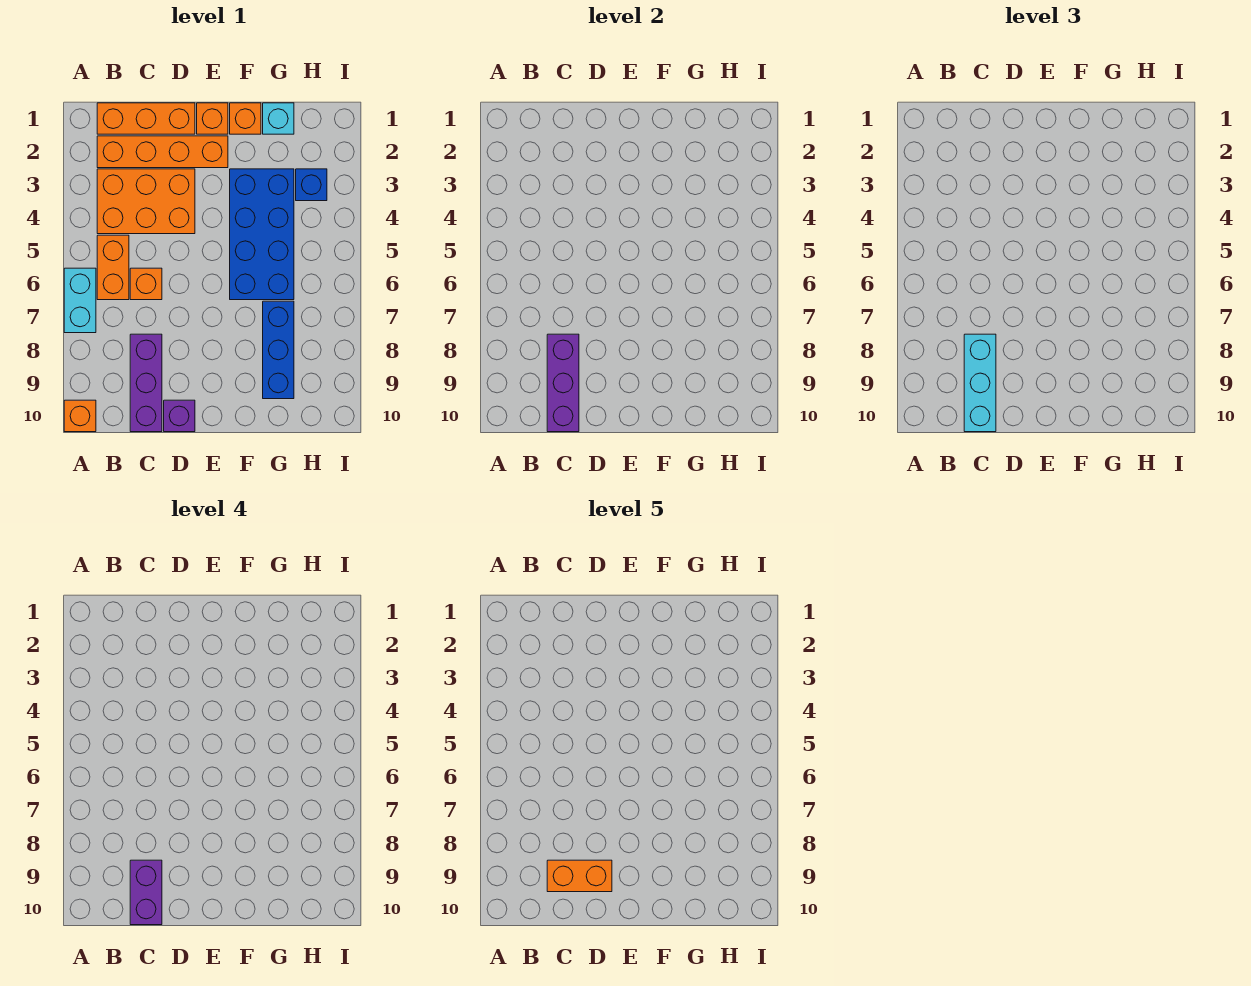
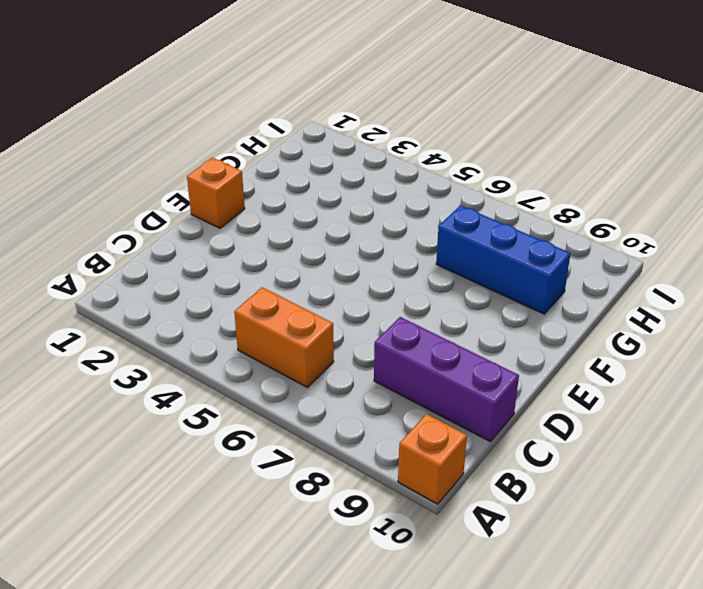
none -> cyan 1x2 brick [64,268,96,333]
none -> orange 1x3 brick [97,103,195,134]
none -> orange 1x4 brick [97,136,228,168]

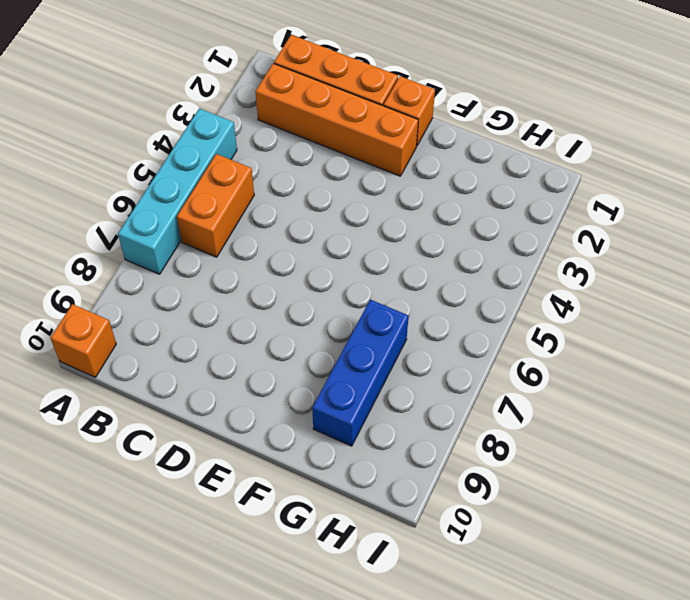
cyan 1x4 brick [118,108,237,274] -> cyan 1x2 brick [64,268,96,333]
none -> orange 2x3 brick [97,169,195,234]
none -> orange 1x1 brick [130,268,162,300]
none -> purple 1x3 brick [130,334,162,432]

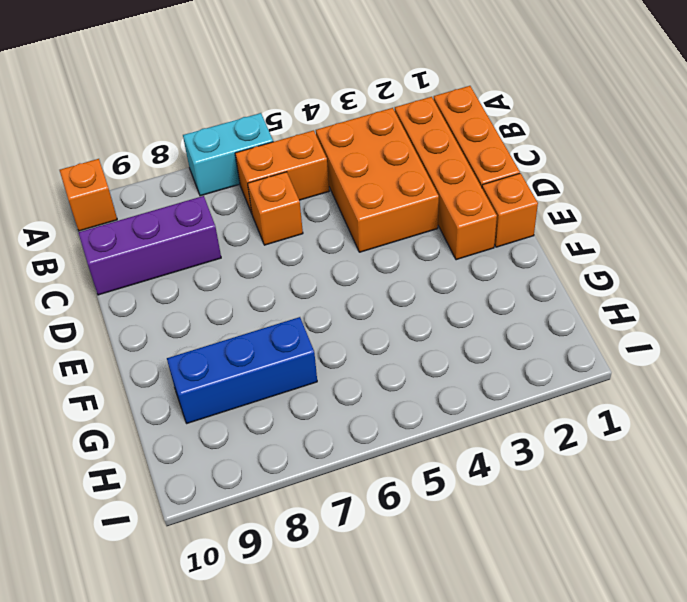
none -> purple 1x1 brick [164,400,195,432]
none -> orange 1x1 brick [230,103,261,134]
none -> blue 2x4 brick [230,169,294,300]

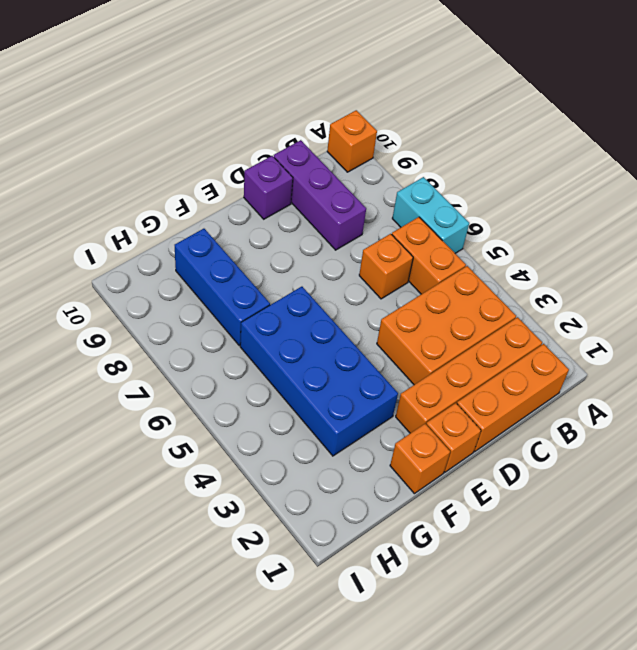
none -> cyan 1x1 brick [263,103,294,134]
none -> blue 1x1 brick [296,169,327,201]
none -> purple 1x3 brick [547,334,579,432]

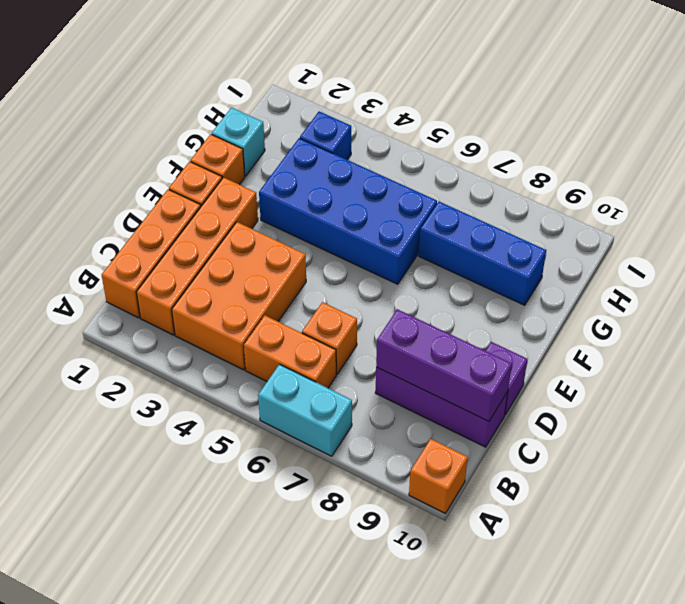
none -> cyan 1x3 brick [964,334,996,432]
none -> purple 1x2 brick [130,860,162,925]
none -> orange 1x2 brick [547,860,612,892]

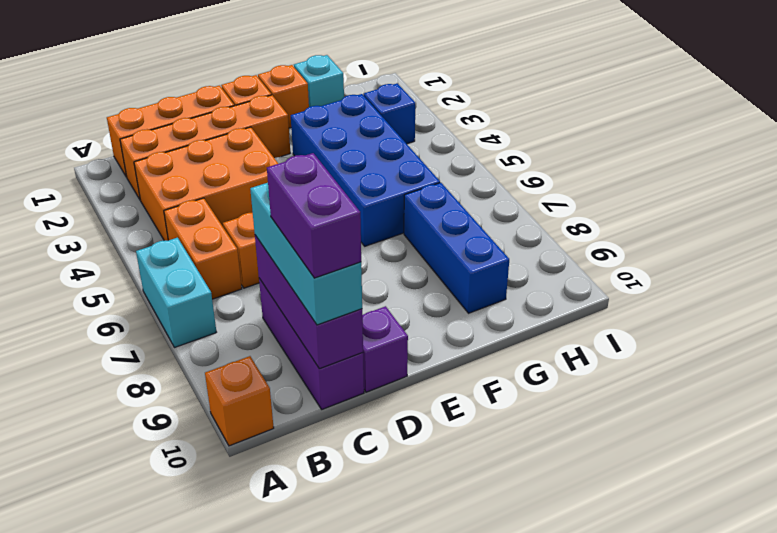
none -> orange 1x2 brick [547,860,612,892]

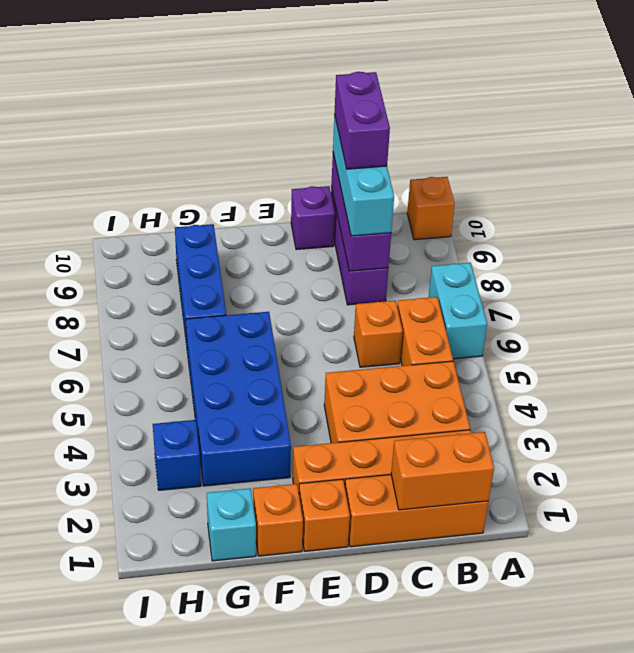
orange 1x2 brick [391,432,494,510] -> orange 1x2 brick moved to [547,860,612,892]

